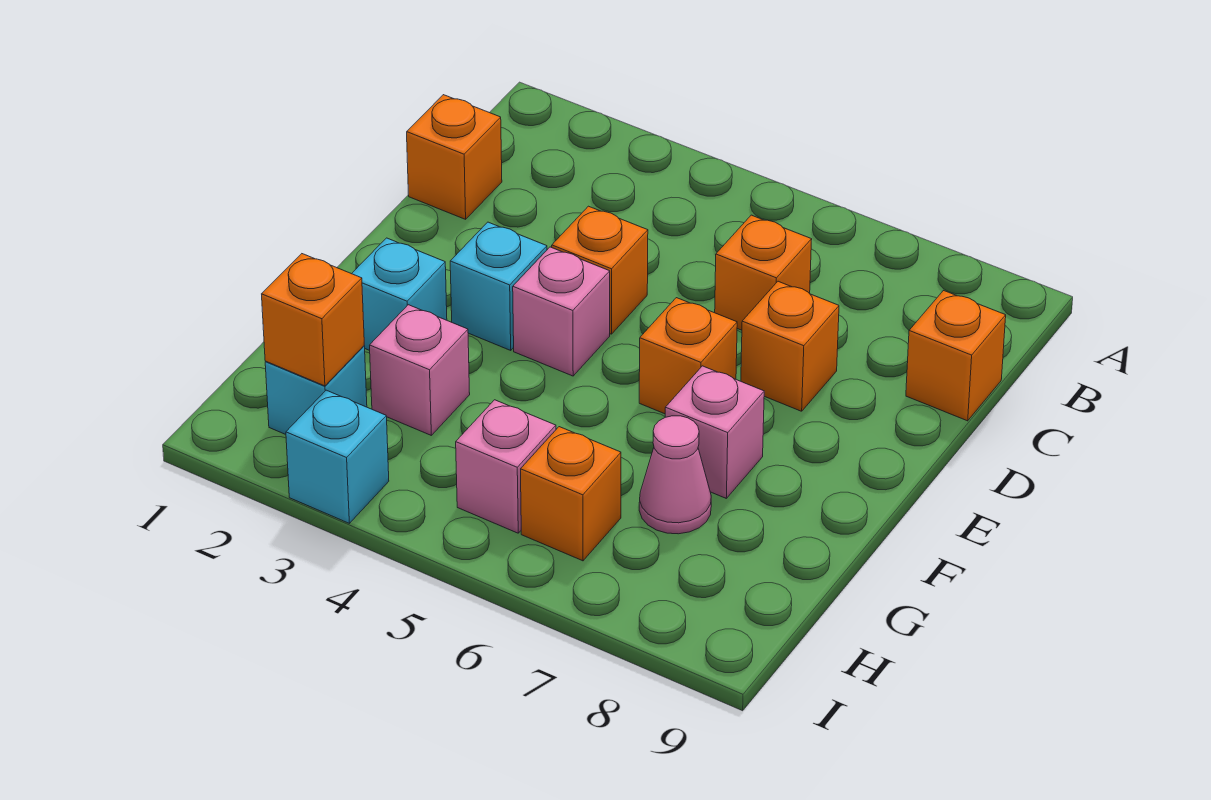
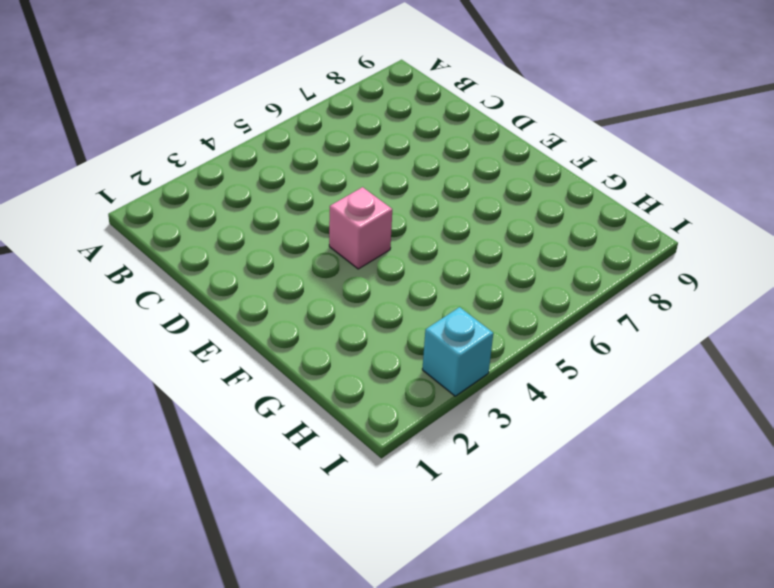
none -> orange 1x1 brick [407,95,502,219]
none -> orange 1x1 brick [715,215,812,330]
none -> orange 1x1 brick [906,291,1006,421]

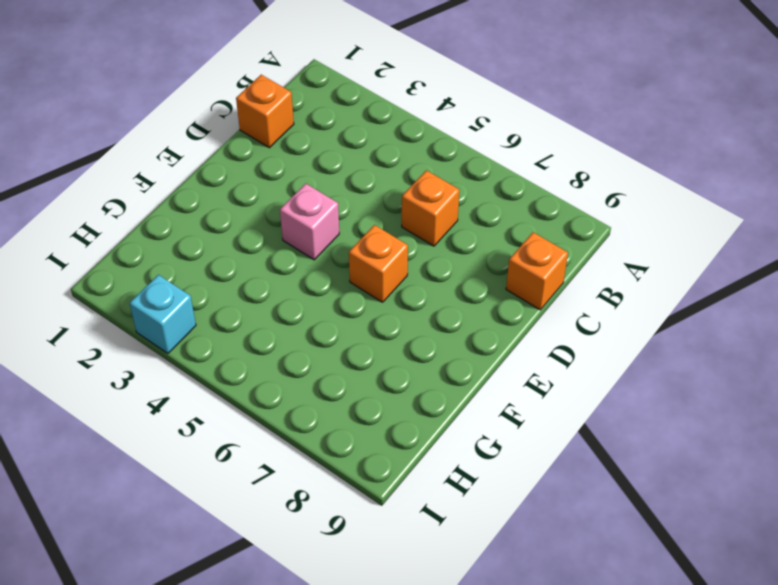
none -> orange 1x1 brick [552,206,648,334]
none -> orange 1x1 brick [741,281,839,411]
none -> cyan 1x1 brick [450,222,547,350]

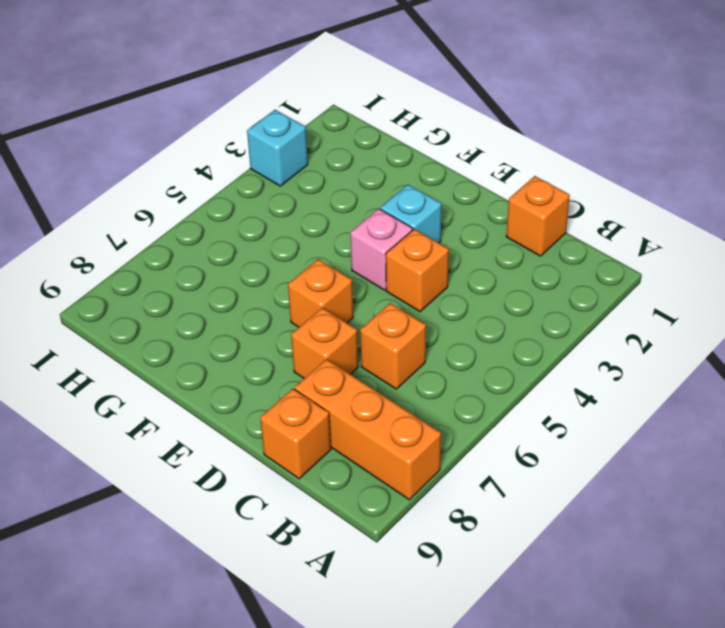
orange 1x3 brick [295,359,441,500] -> none
none -> cyan 1x1 brick [352,238,447,350]
none -> pink 1x1 brick [665,366,764,498]
none -> pink 1x1 brick [370,305,470,435]

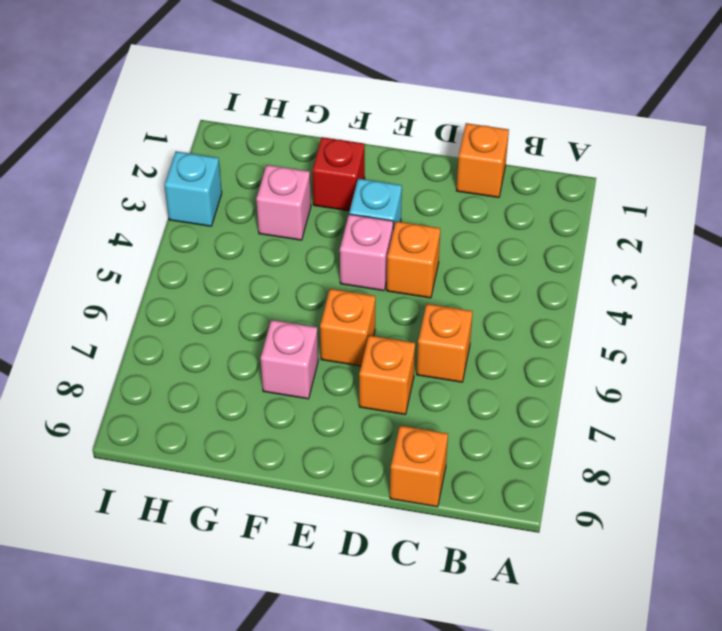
red 1x1 brick [312,137,365,211] -> cyan 1x1 brick [352,238,447,350]
none -> pink 1x1 cone [639,416,711,534]
none -> cyan 1x1 brick [265,346,367,434]
none -> pink 1x1 brick [456,400,556,533]

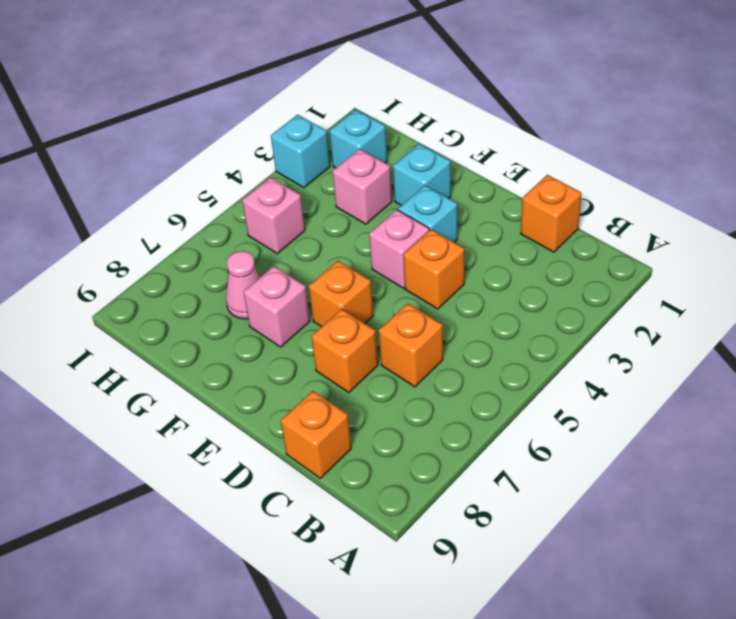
none -> orange 1x1 brick [521,427,621,561]
none -> orange 1x1 brick [262,254,364,386]

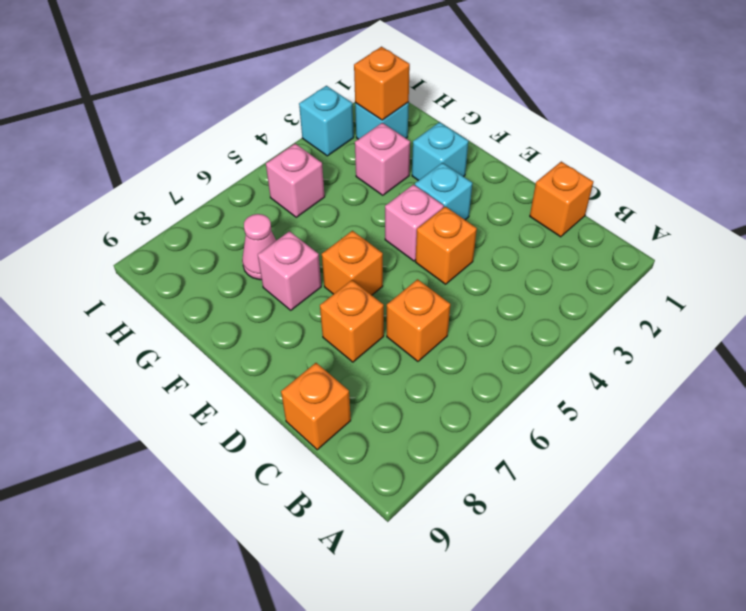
none -> orange 1x1 brick [521,427,621,561]

